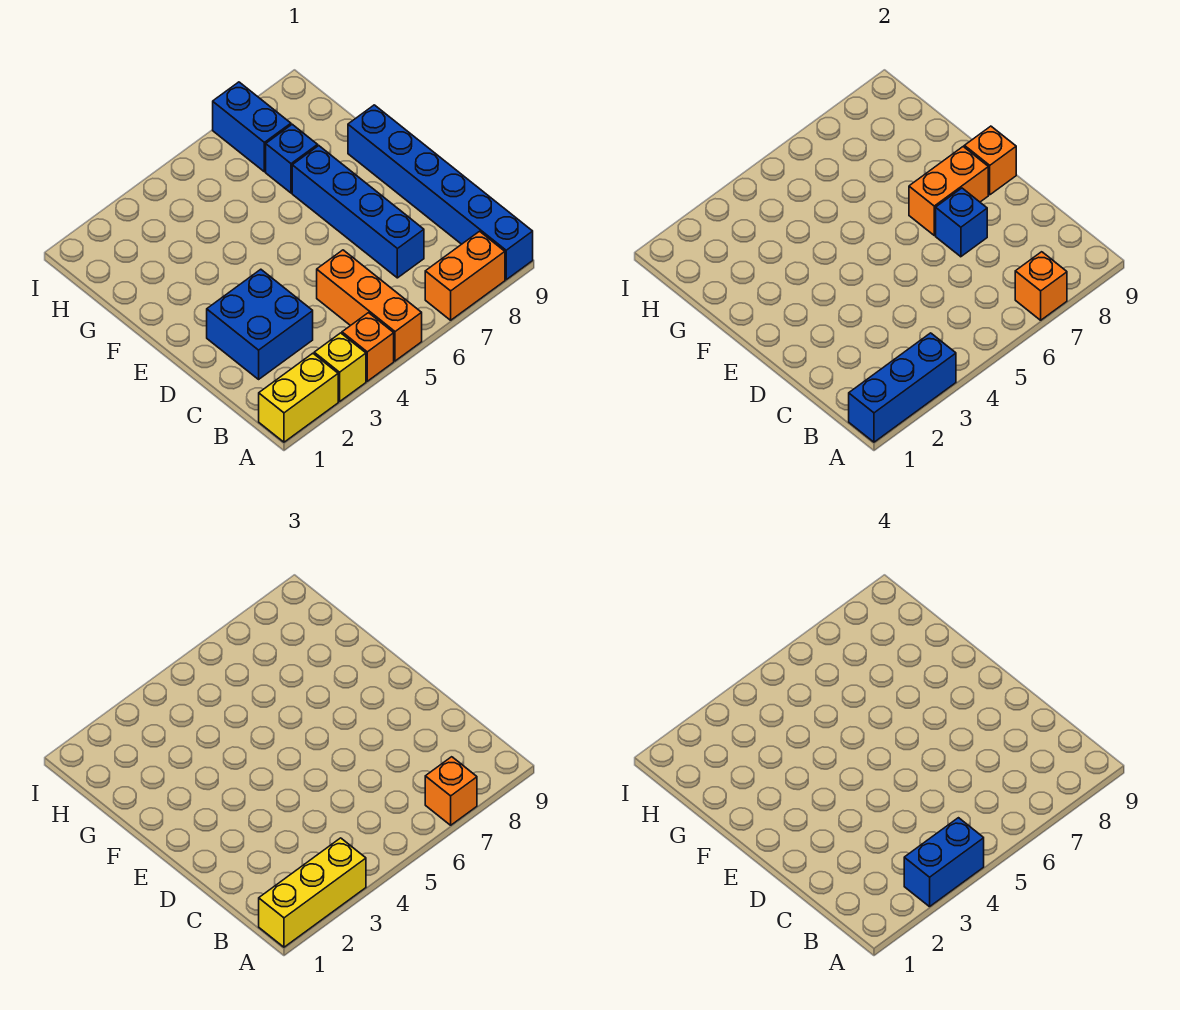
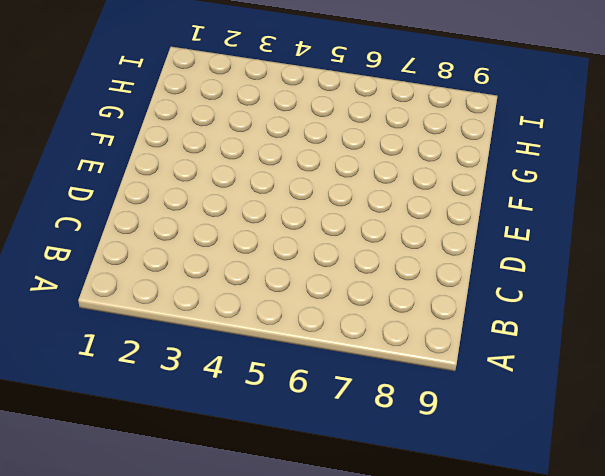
none -> yellow 1x2 brick [259,353,338,442]
none -> yellow 1x1 brick [314,333,366,402]
none -> orange 1x1 brick [342,313,394,381]

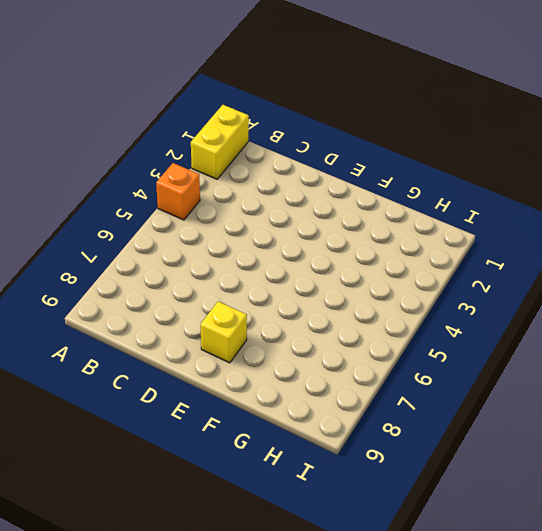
yellow 1x1 brick [200,301,247,363] -> yellow 1x1 brick moved to [314,333,366,402]
none -> orange 1x3 brick [317,250,422,361]
none -> orange 1x2 brick [425,231,505,320]
none -> blue 1x6 brick [348,105,533,280]

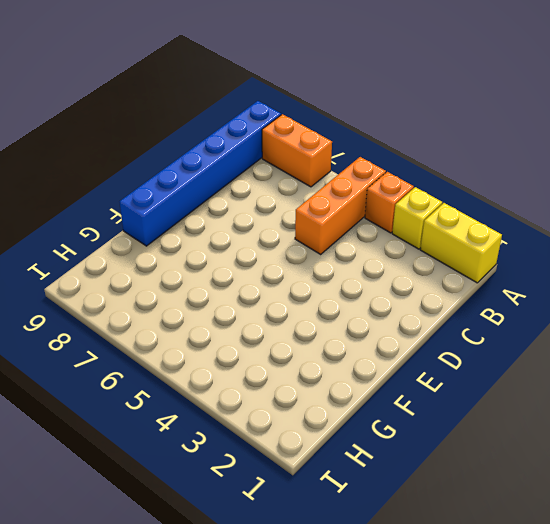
none -> blue 2x2 brick [207,269,313,379]
none -> blue 1x4 brick [292,146,424,278]
none -> blue 1x1 brick [266,124,318,193]

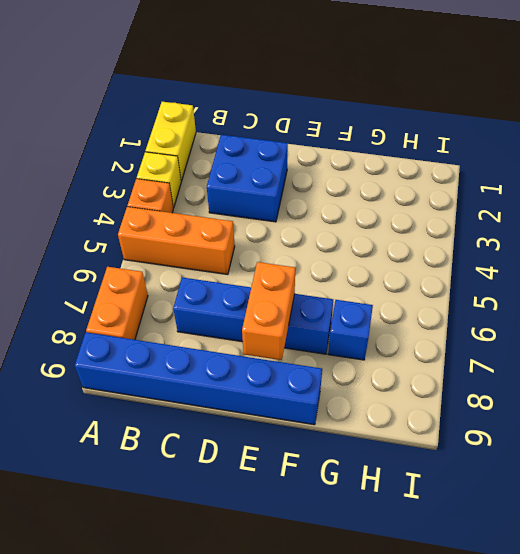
none -> blue 1x2 brick [213,82,291,172]
none -> blue 1x3 brick [849,333,956,442]
none -> orange 1x1 brick [1015,252,1067,320]

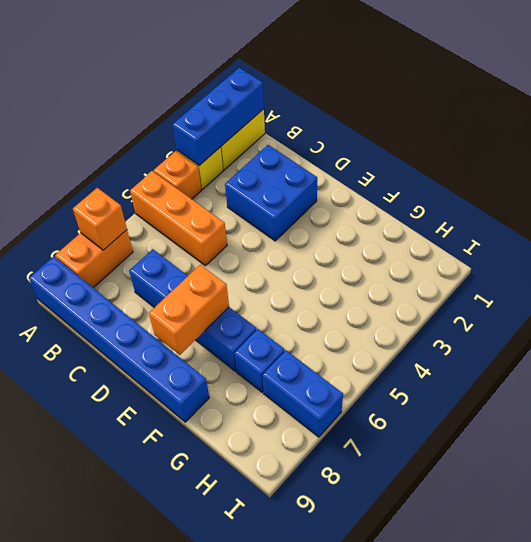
none -> blue 1x1 brick [936,188,987,257]
none -> orange 1x1 brick [964,126,1016,195]
none -> yellow 1x3 brick [259,838,366,947]

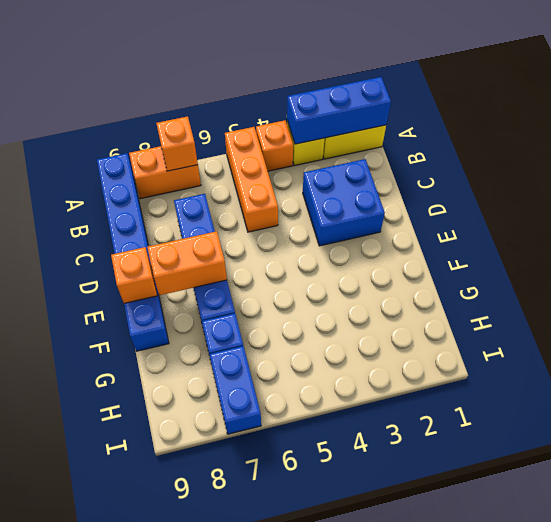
none -> blue 1x1 brick [936,188,987,257]
none -> yellow 1x3 brick [259,838,366,947]
none -> orange 1x1 brick [425,757,477,825]

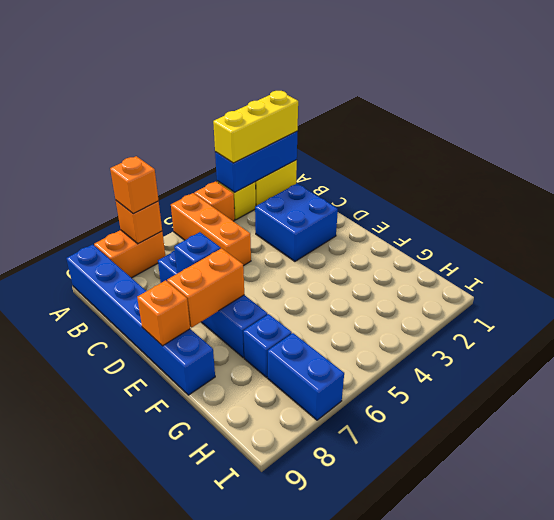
none -> blue 1x2 brick [904,818,984,907]

